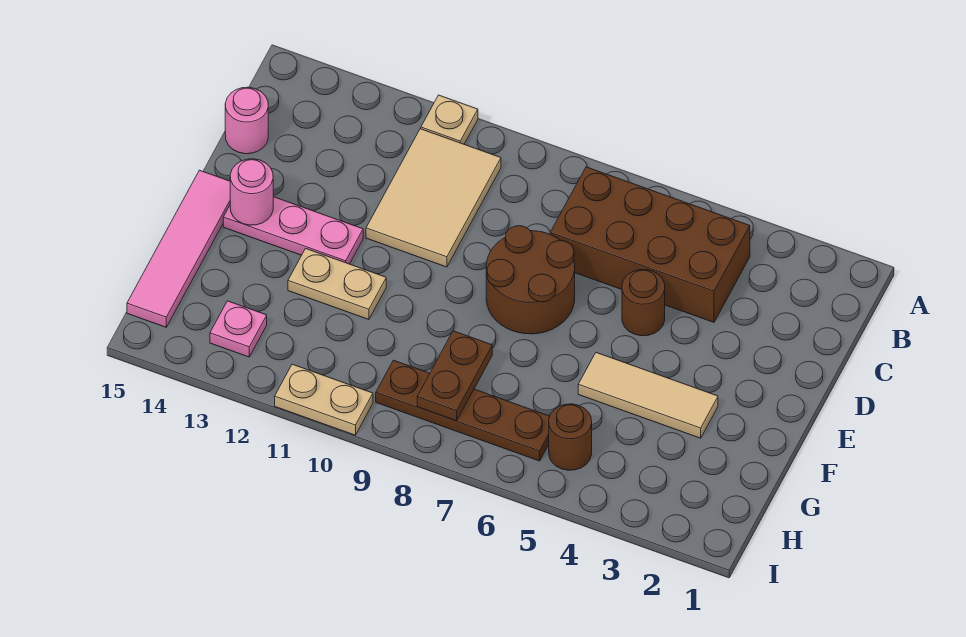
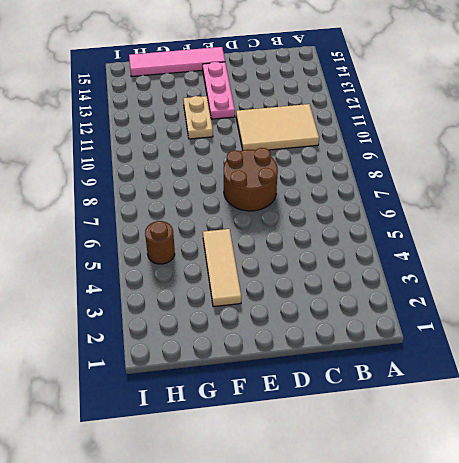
none -> tan 1x1 plate [421,95,478,144]
none -> brown 2x4 brick [550,167,750,322]
none -> pink 1x1 round brick [225,87,268,154]

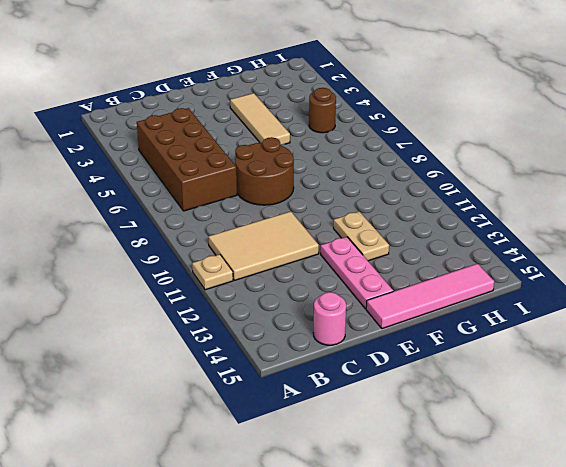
none -> brown 1x1 round brick [622,269,665,336]
none -> brown 1x4 plate [376,360,550,461]
none -> pink 1x1 plate [210,301,267,357]

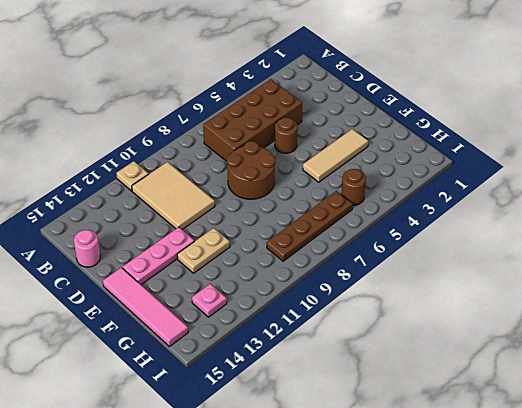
none -> tan 1x2 plate [275,364,373,435]
none -> pink 1x1 round brick [230,159,273,225]
none -> brown 1x2 plate [417,331,492,421]

